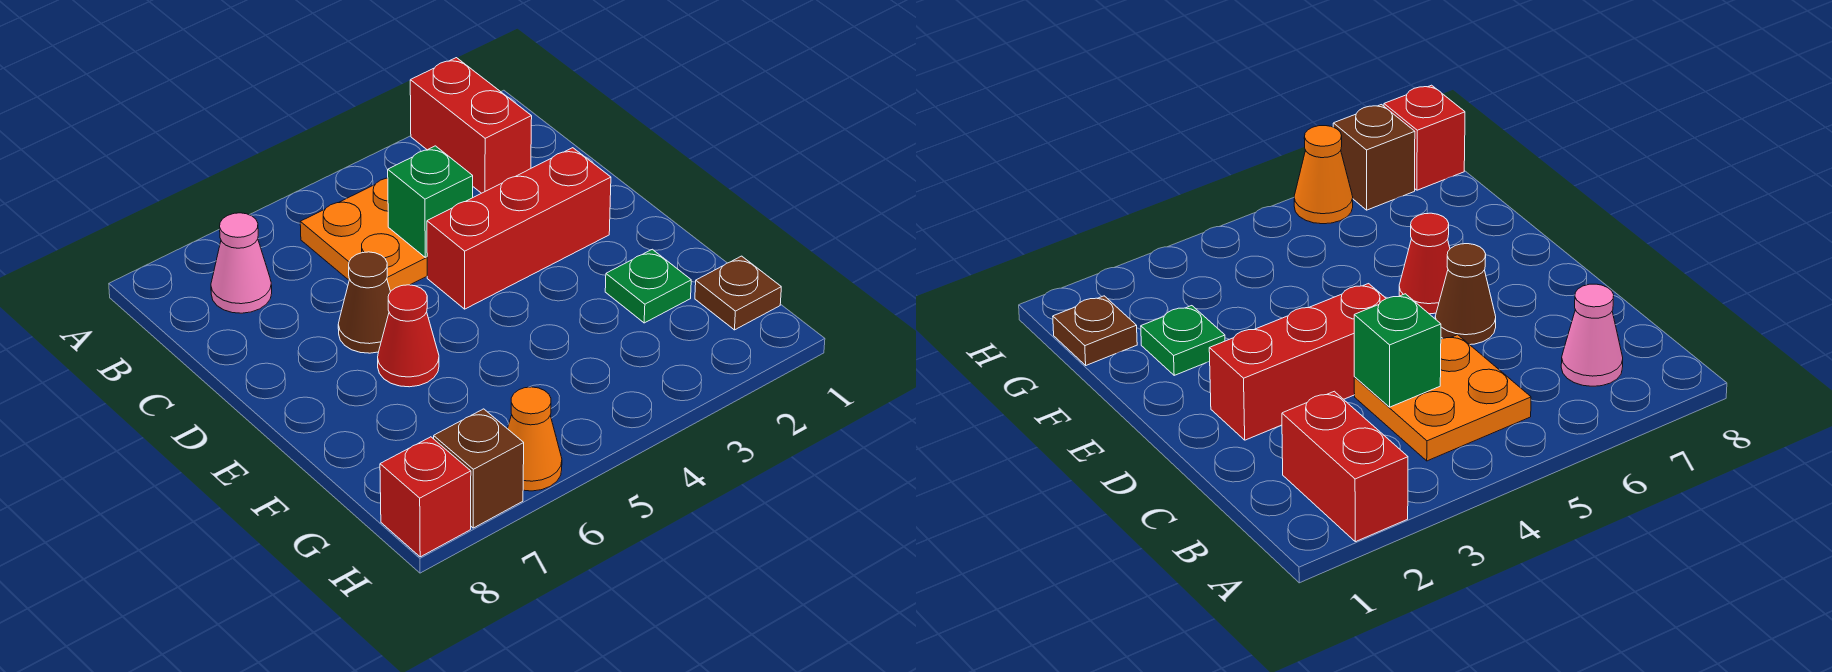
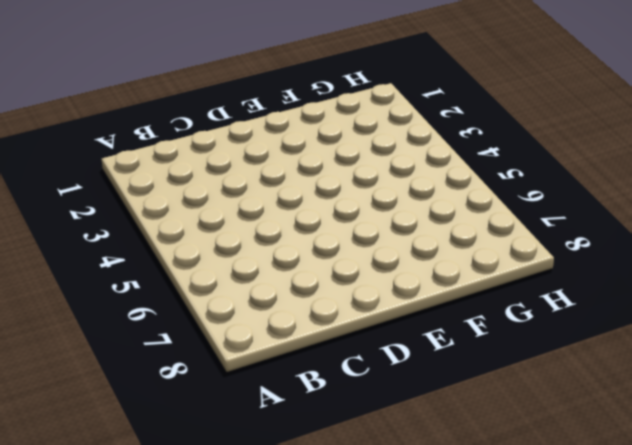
none -> red 1x2 brick [410,58,532,193]
none -> orange 2x2 plate [300,178,427,291]
none -> pink 1x1 cone [211,213,272,313]

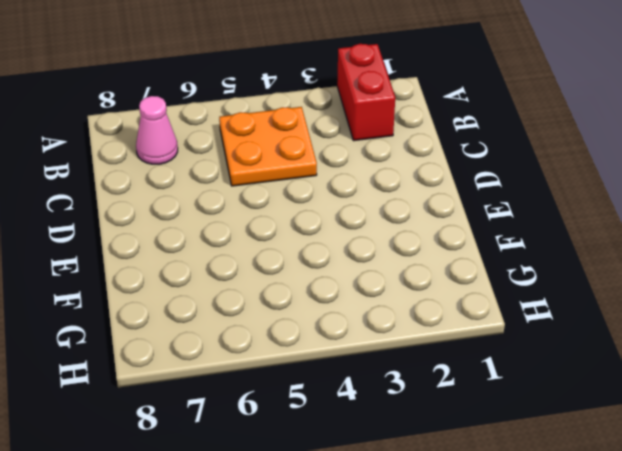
none -> red 1x3 brick [427,148,611,309]
none -> brown 1x1 cone [338,252,391,353]
none -> red 1x1 cone [378,285,439,387]

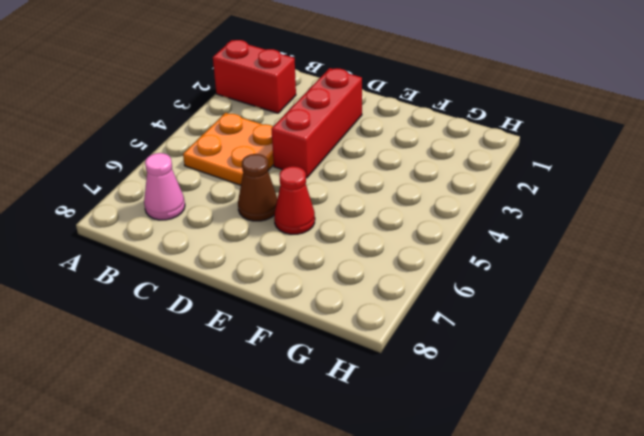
none -> green 1x1 plate [605,249,691,323]
none -> brown 1x1 plate [695,256,781,330]
none -> orange 1x1 cone [507,387,562,491]

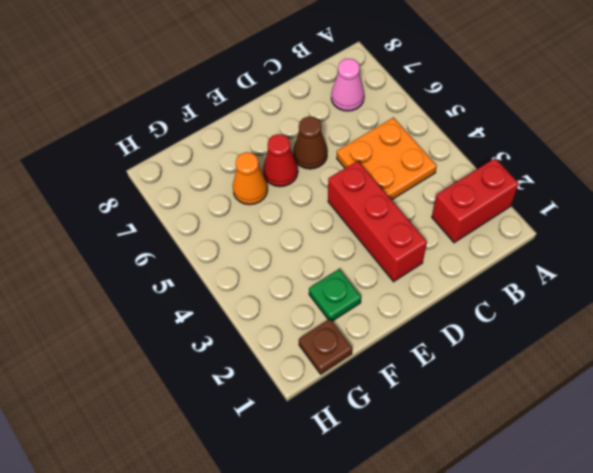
orange 1x1 cone [233,152,268,205] -> orange 1x1 cone moved to [507,387,562,491]
none -> brown 1x1 brick [434,409,524,528]
none -> red 1x1 brick [380,437,471,557]
none -> green 1x1 brick [388,146,473,257]

